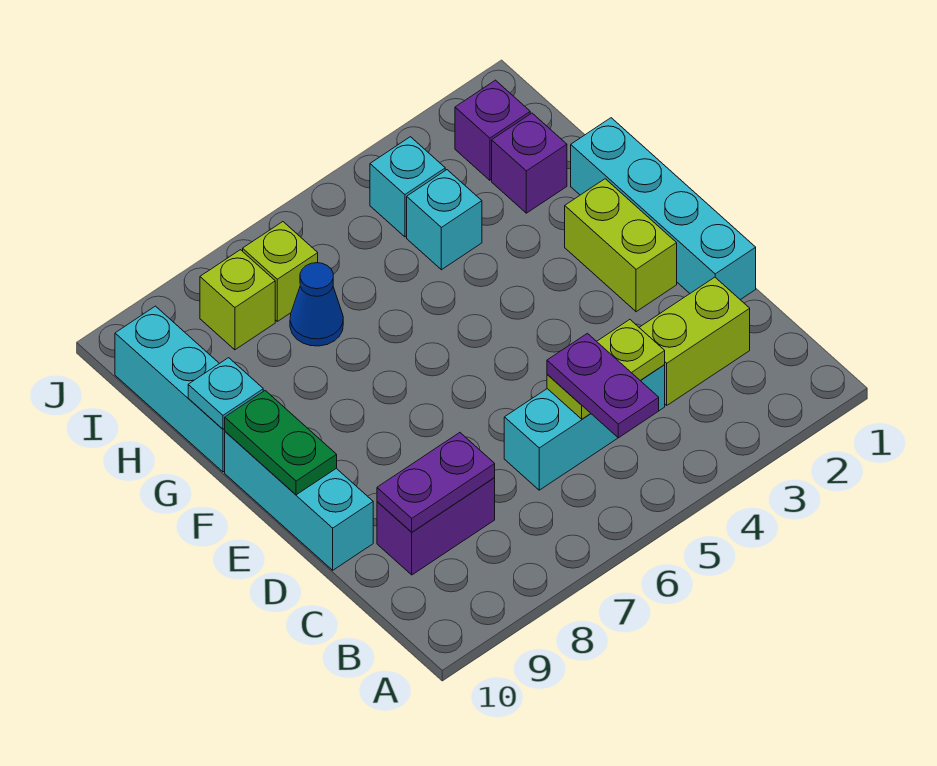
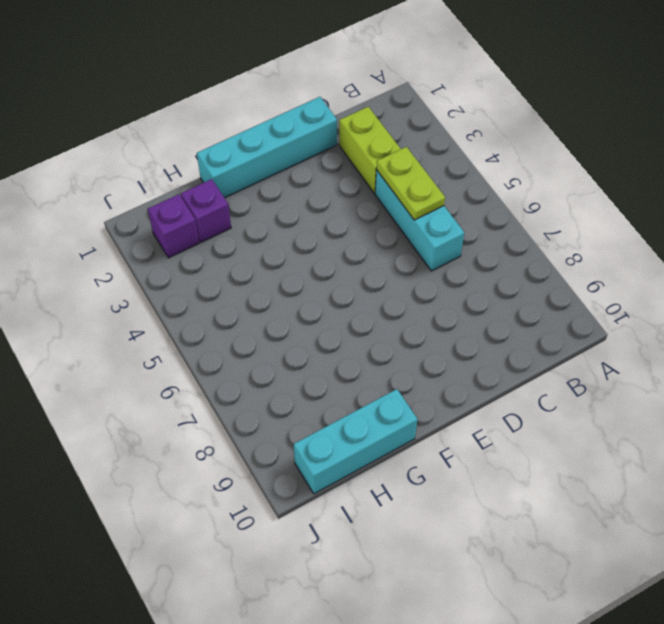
none -> purple 1x2 brick [377,478,495,575]
none -> cyan 1x3 brick [225,432,373,570]
none -> lime 1x2 brick [565,179,677,312]

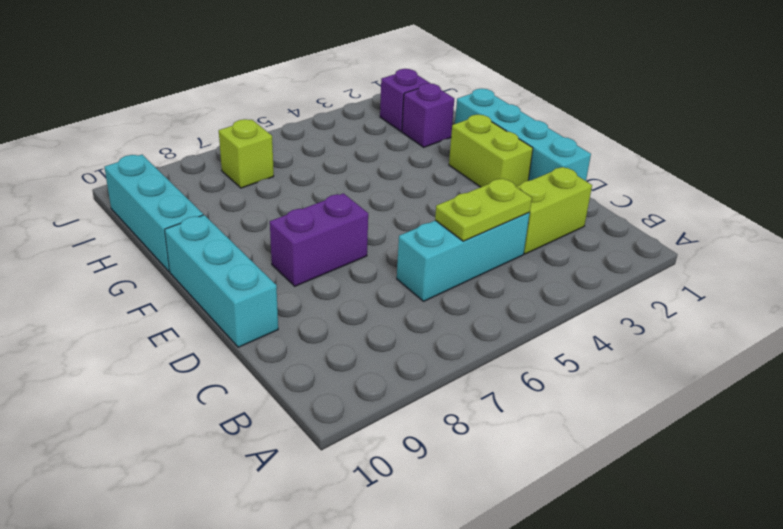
purple 1x2 brick [270,193,368,286] -> purple 1x2 brick moved to [377,478,495,575]
none -> cyan 1x1 brick [407,170,482,270]
none -> blue 1x1 cone [290,263,343,346]
none -> cyan 1x1 brick [370,137,445,237]

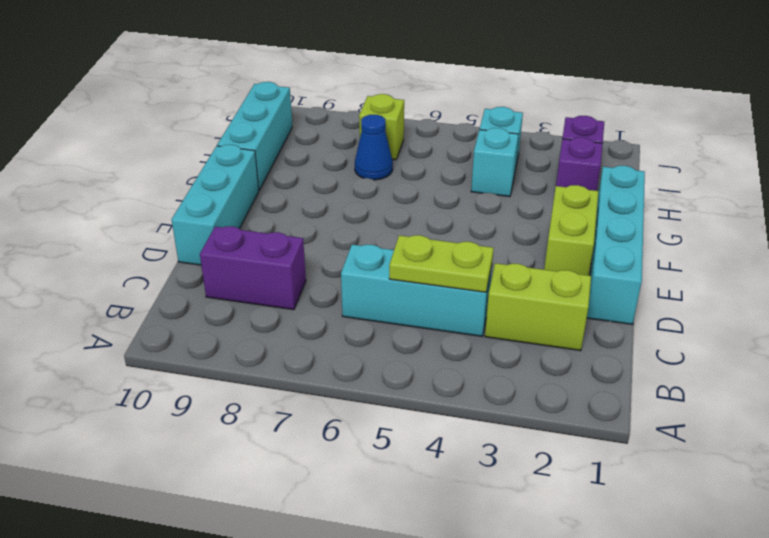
none -> lime 1x1 brick [200,250,275,350]
none -> purple 1x2 plate [377,433,495,532]
none -> green 1x2 plate [224,391,337,495]

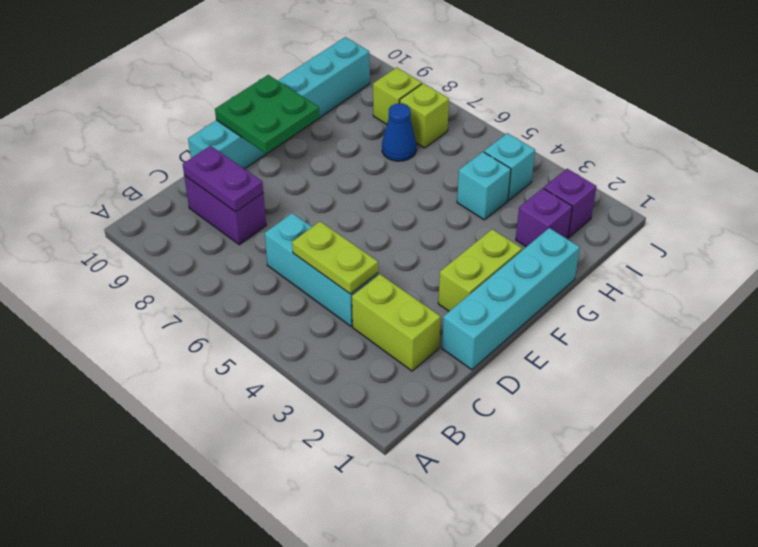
green 2x2 plate [215,75,319,154] -> green 1x2 plate [224,391,337,495]
none -> cyan 1x1 plate [188,358,263,429]
none -> purple 1x2 plate [547,333,659,438]

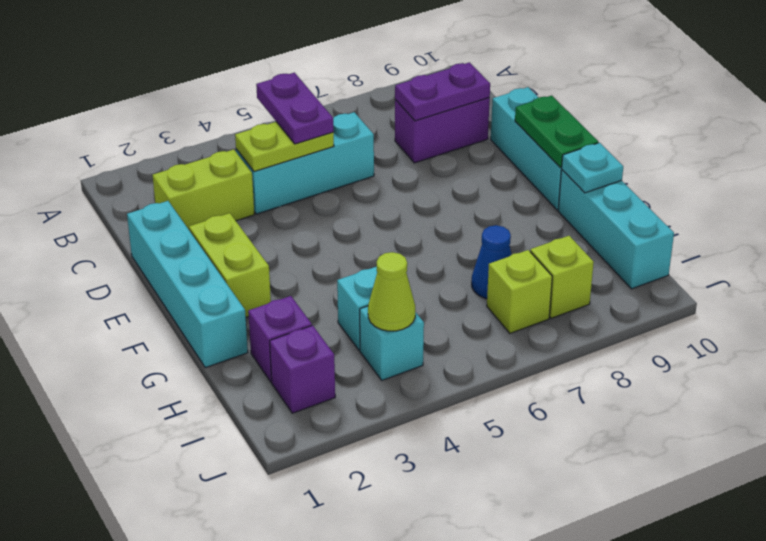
lime 1x1 cone [368,252,415,331] -> none

